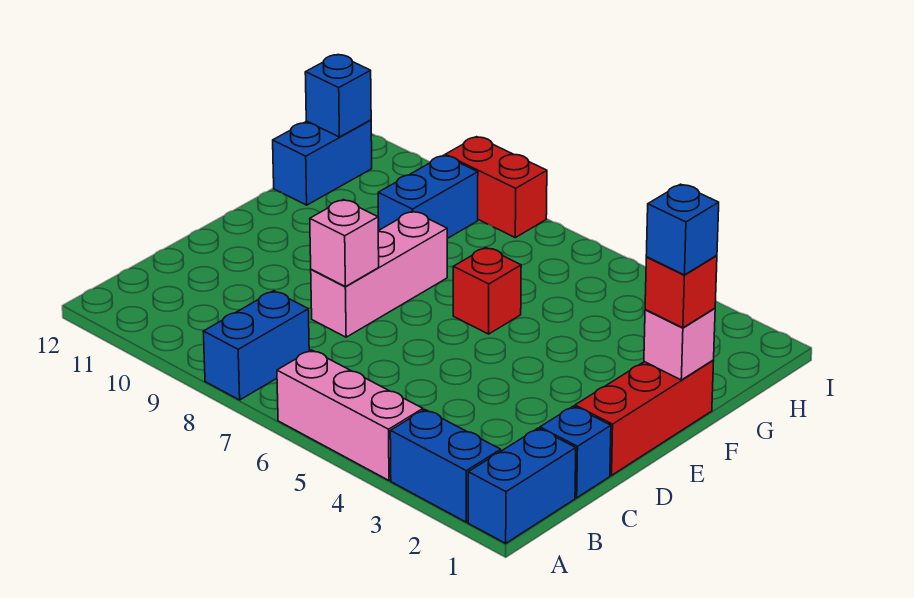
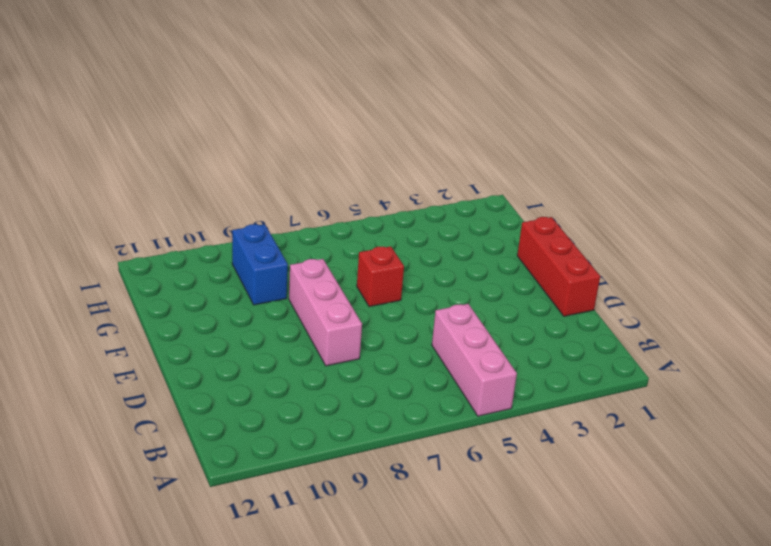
pink 1x3 brick [432,304,517,416] -> pink 1x3 brick turned to [277,350,423,480]
none -> blue 1x2 brick [468,428,576,543]
none -> blue 1x2 brick [390,410,501,522]
none -> blue 1x2 brick [203,291,309,400]

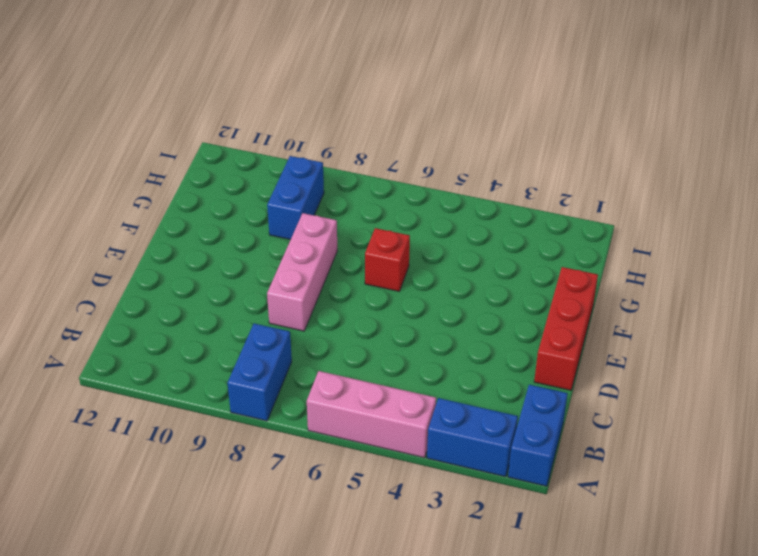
none -> blue 1x1 brick [540,406,611,498]
none -> blue 1x2 brick [273,120,372,205]
none -> red 1x2 brick [445,137,547,238]

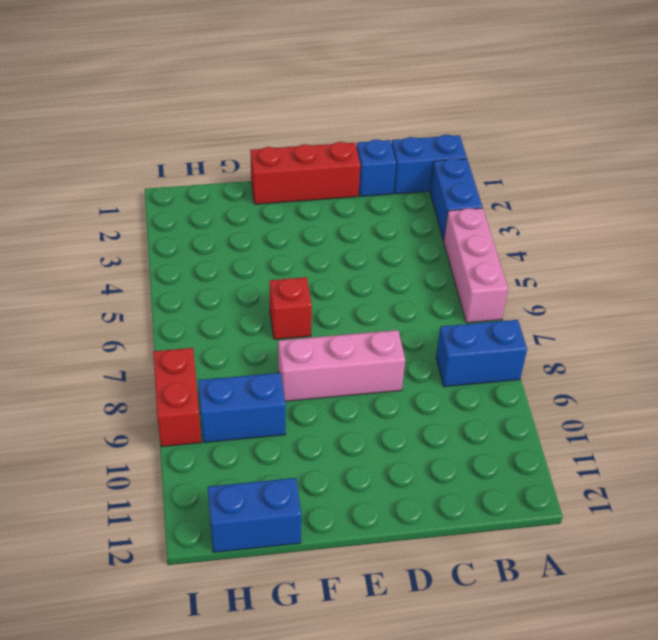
none -> pink 1x1 brick [310,200,379,287]
none -> pink 1x1 brick [644,308,715,380]
none -> blue 1x1 brick [305,55,371,137]

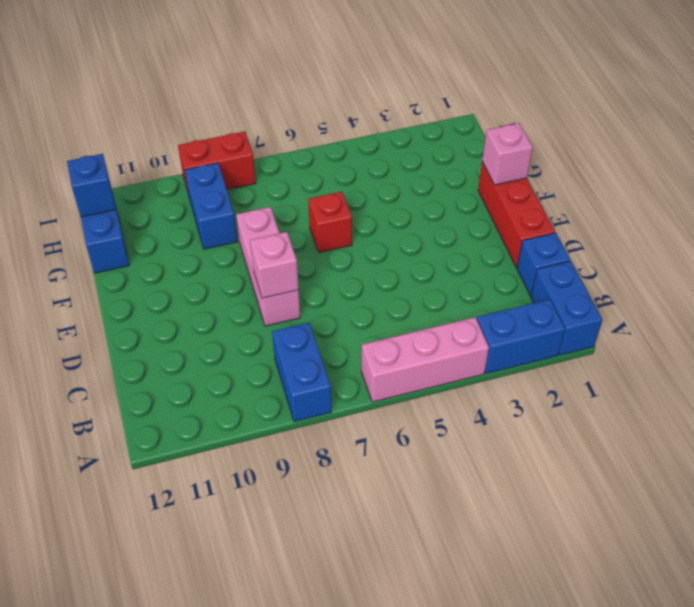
none -> red 1x1 brick [645,256,717,328]
none -> blue 1x1 brick [646,184,719,275]

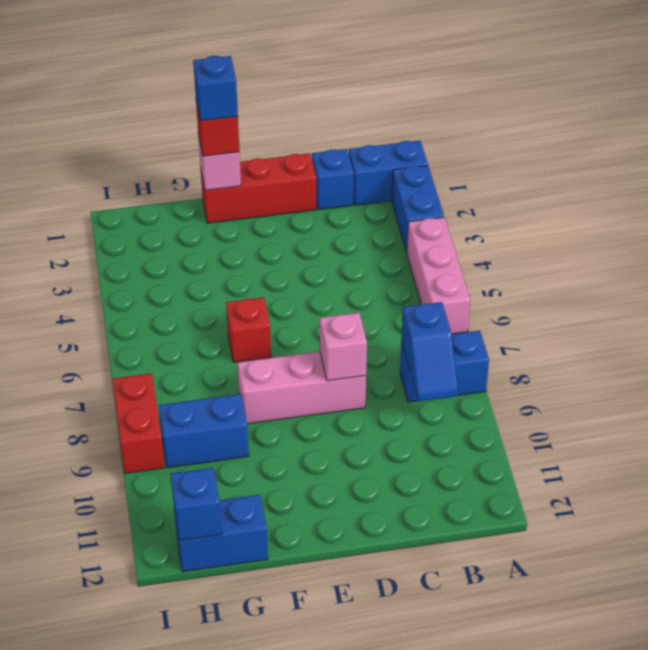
blue 1x2 slope [401,302,458,401] -> none

